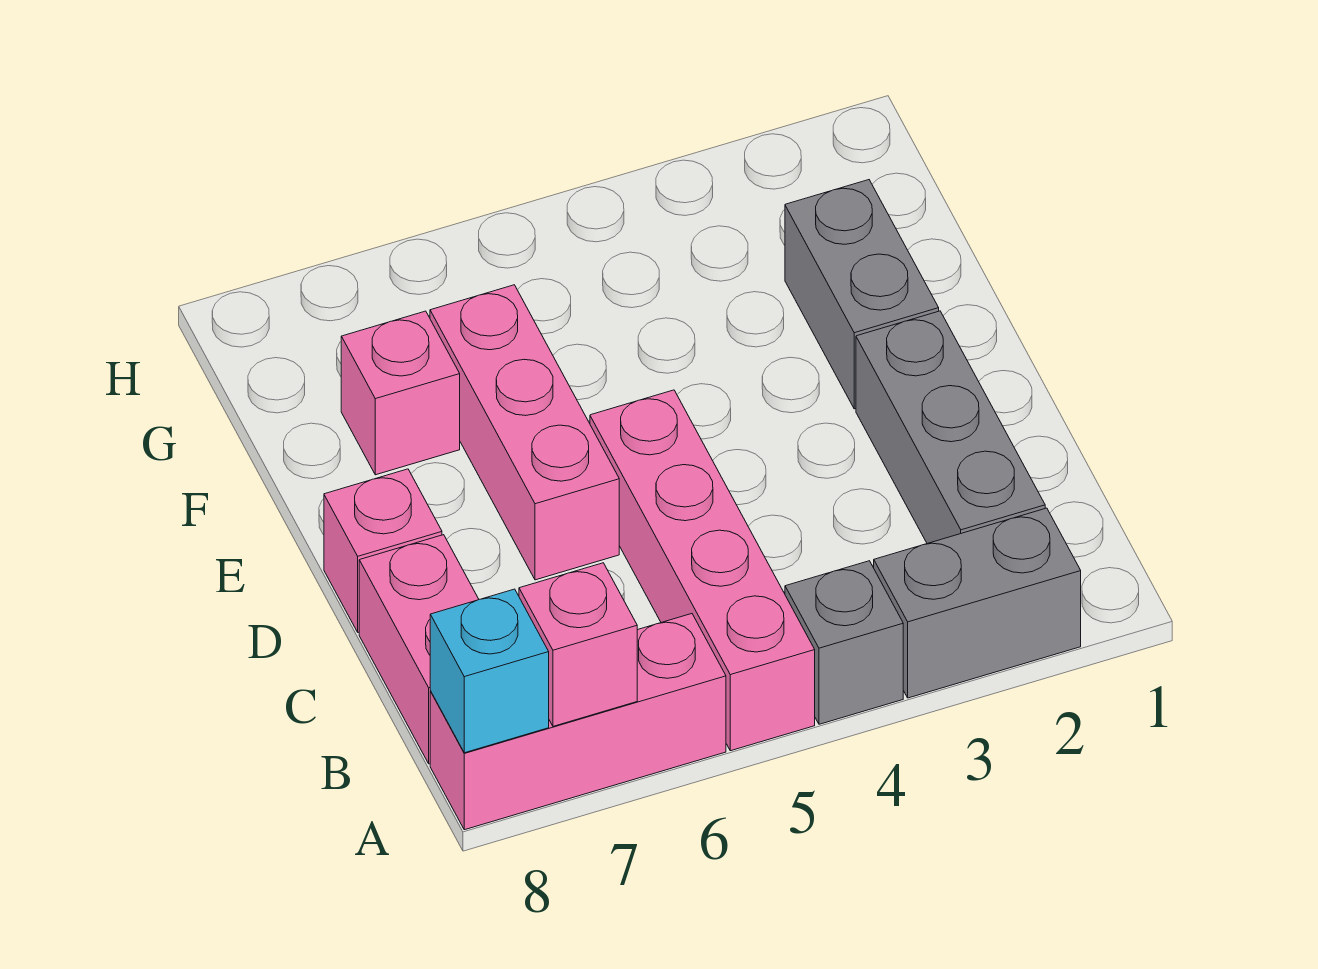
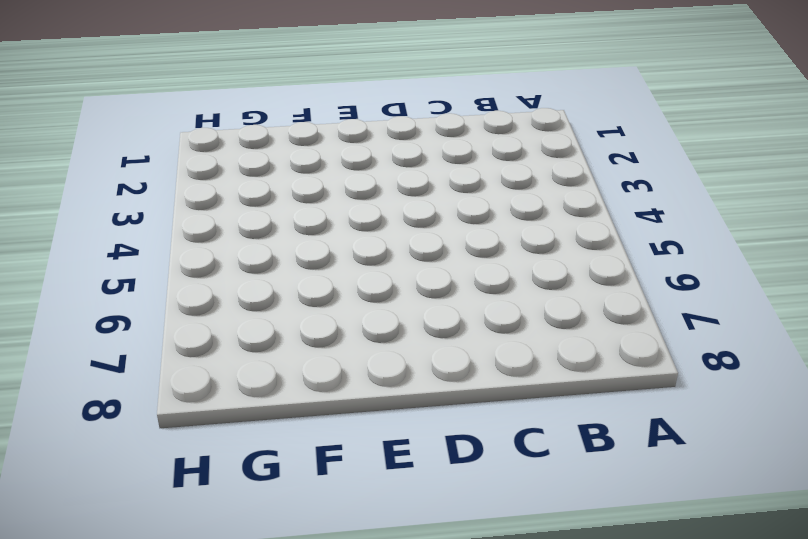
none -> grey 1x2 brick [874,508,1081,698]
none -> grey 1x1 brick [785,561,903,724]
none -> pink 1x4 brick [590,390,815,751]

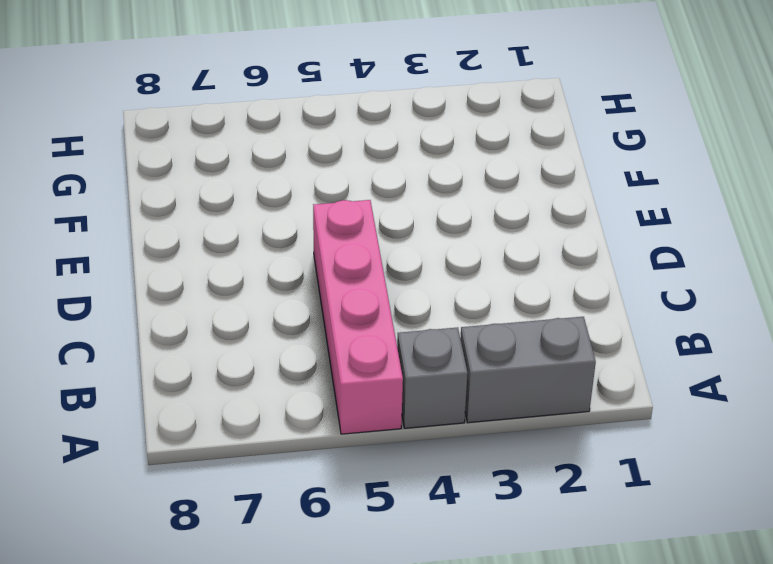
none -> pink 1x3 brick [430,614,726,830]
none -> grey 1x3 brick [856,311,1045,544]
none -> pink 1x2 brick [359,535,479,764]

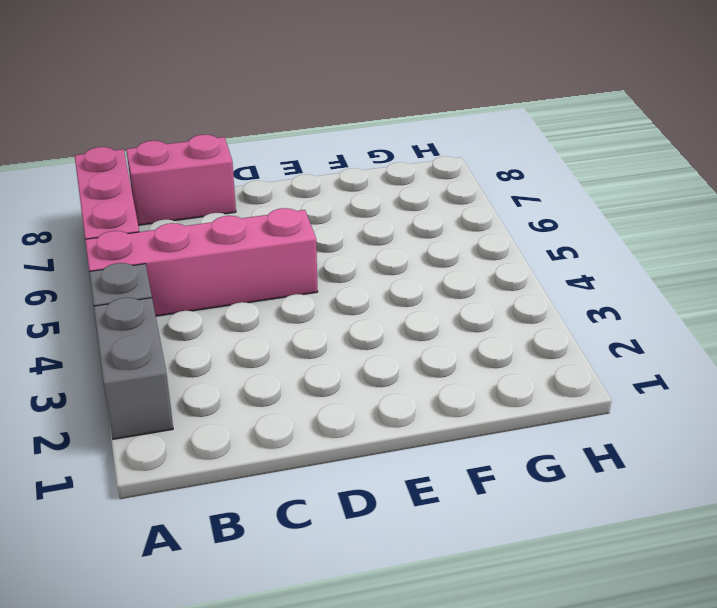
none -> grey 1x3 brick [856,311,1045,544]
none -> pink 1x3 brick [430,285,619,580]
none -> pink 1x1 brick [324,469,442,632]

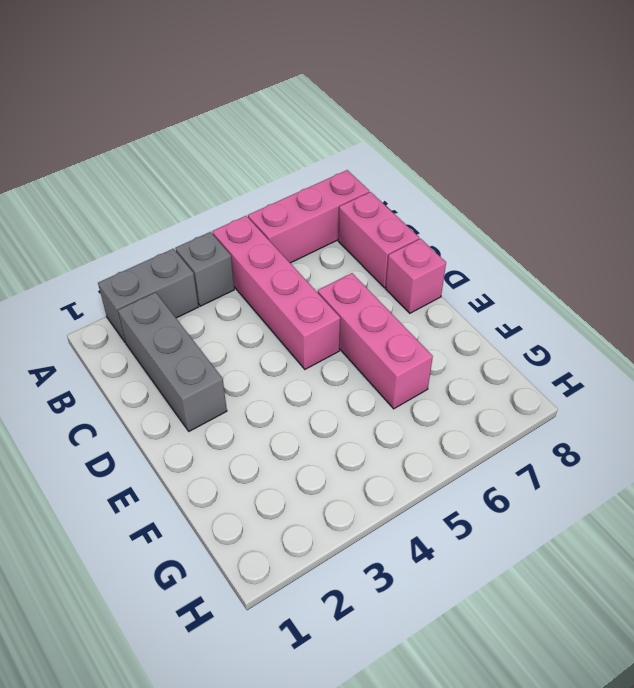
none -> grey 1x2 brick [785,180,939,409]
none -> pink 1x1 brick [341,311,460,475]
none -> pink 1x1 brick [519,563,637,726]

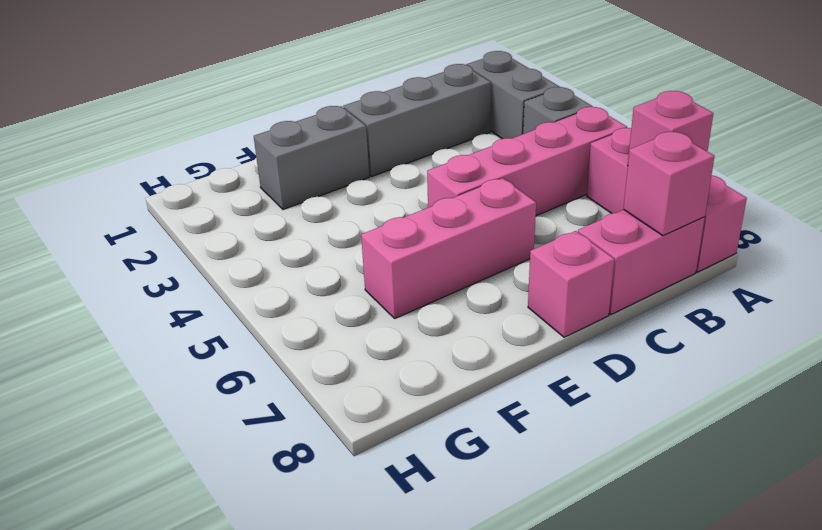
pink 1x1 brick [623,132,715,236] -> pink 1x1 brick moved to [341,311,460,475]
none -> cyan 1x1 brick [430,589,549,753]

